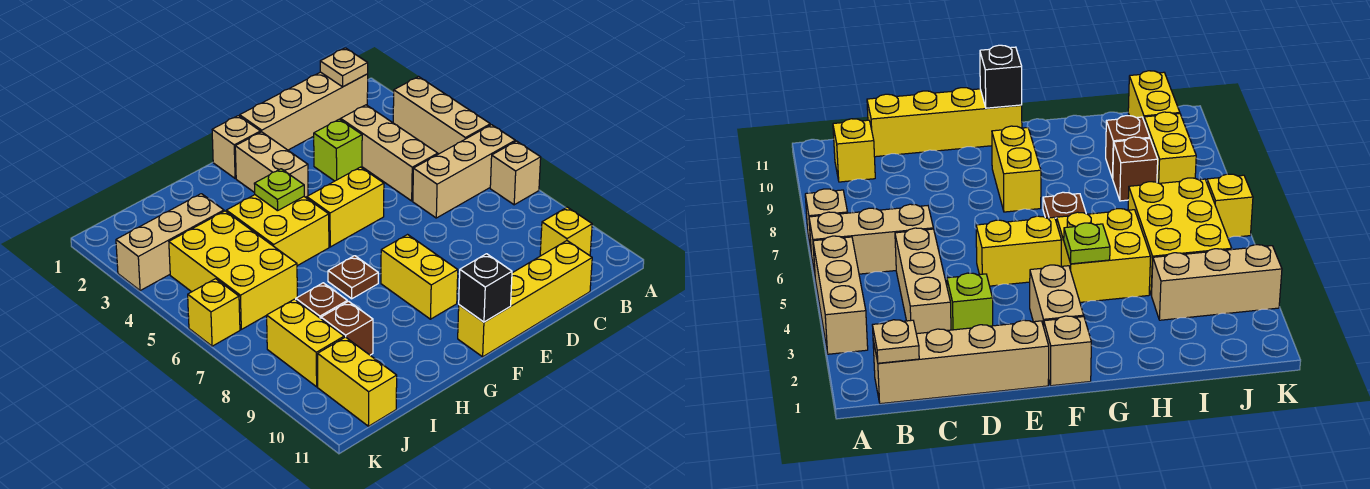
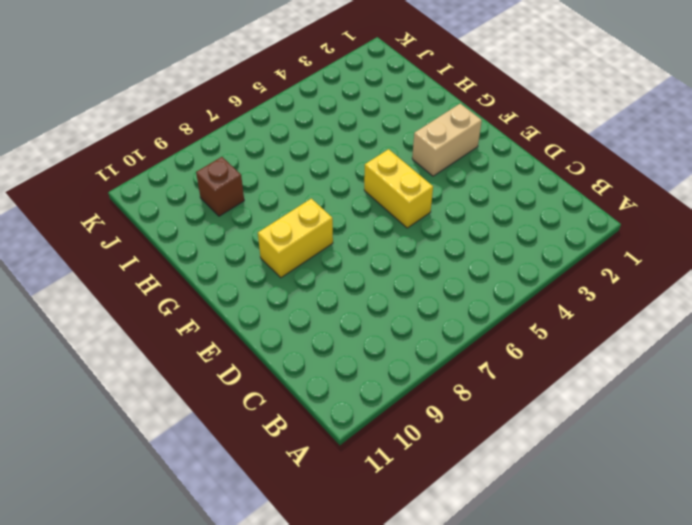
none -> tan 1x3 brick [393,77,490,154]
none -> tan 1x3 brick [413,125,515,218]
none -> tan 1x1 brick [490,141,541,205]

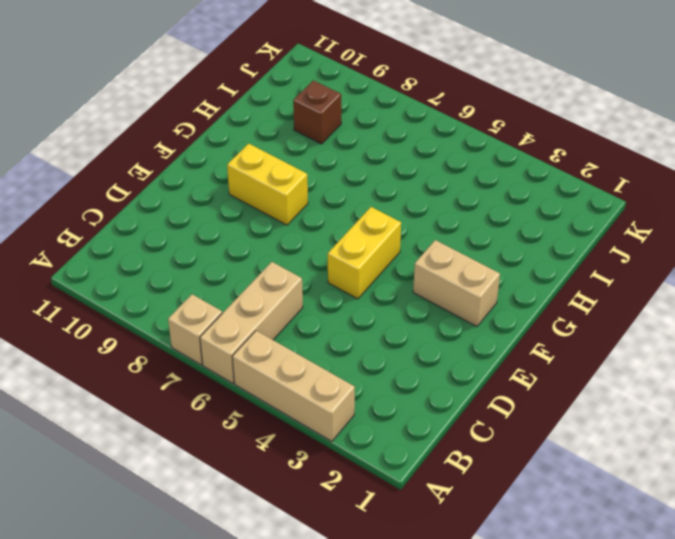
none -> tan 1x4 brick [240,72,368,150]
none -> yellow 1x1 brick [540,207,592,256]
none -> tan 1x3 brick [341,105,438,201]

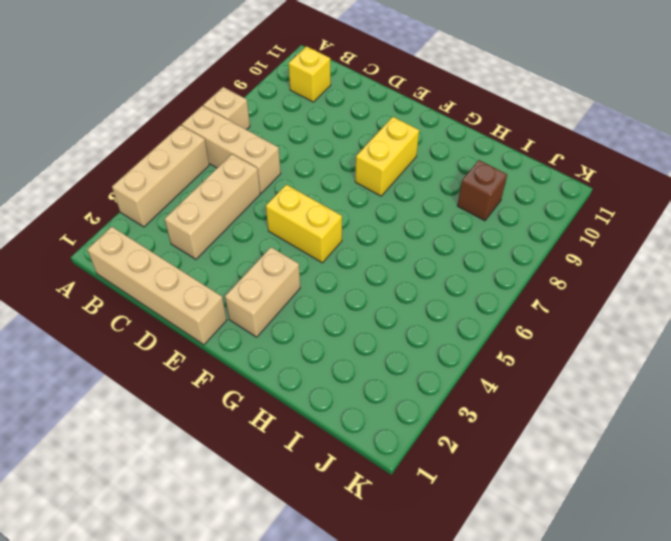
none -> yellow 1x4 brick [458,241,592,357]
none -> lime 1x1 brick [314,119,362,181]
none -> tan 1x1 brick [212,116,260,178]

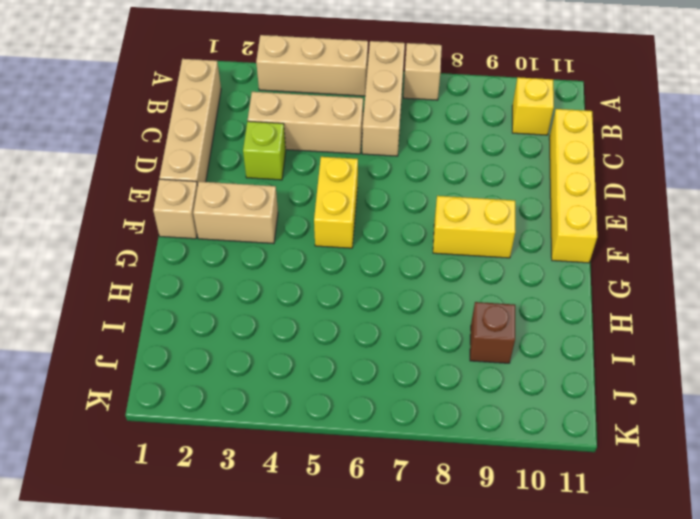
none -> yellow 2x2 brick [226,195,329,266]
none -> brown 1x1 plate [328,256,378,299]
none -> tan 1x3 brick [116,194,224,291]

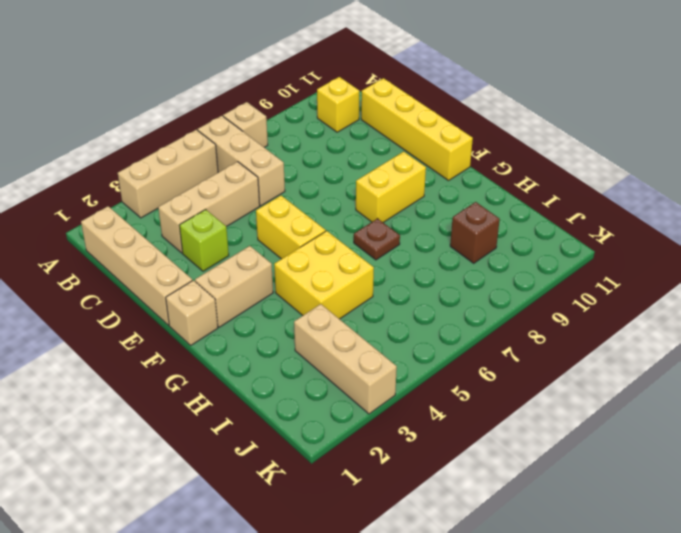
none -> yellow 2x3 brick [169,211,297,329]
none -> brown 1x1 brick [296,283,347,319]
none -> yellow 1x2 brick [267,299,344,387]

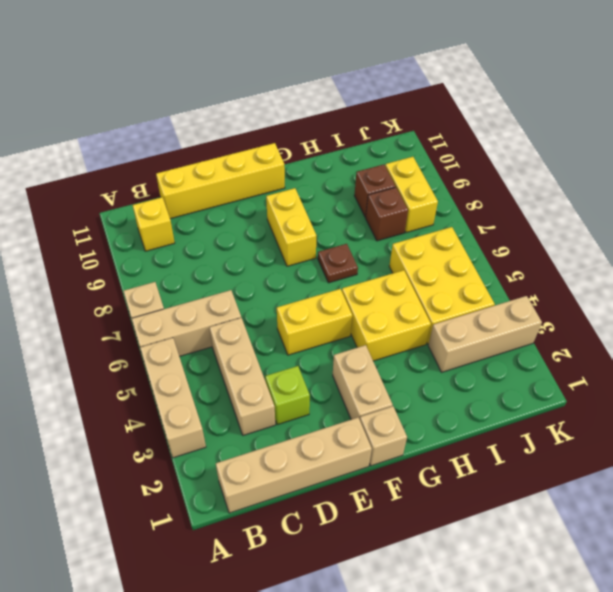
none -> yellow 1x2 brick [318,337,397,426]
none -> yellow 1x1 brick [188,279,240,346]
none -> tan 1x1 plate [320,48,368,87]

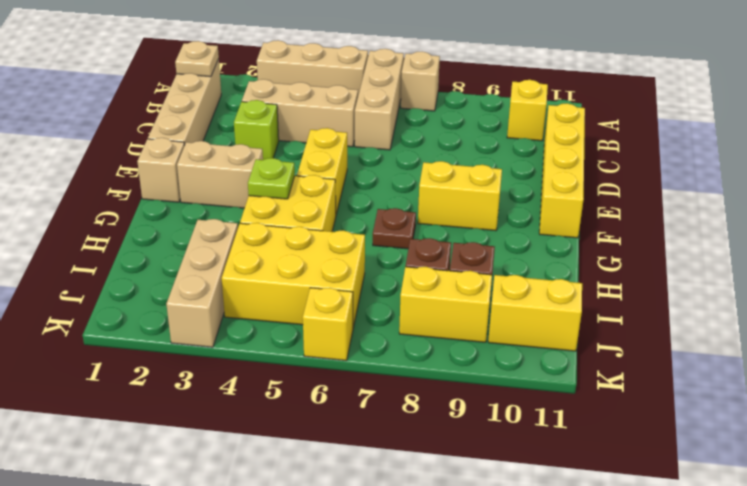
none -> black 1x1 brick [459,254,512,322]

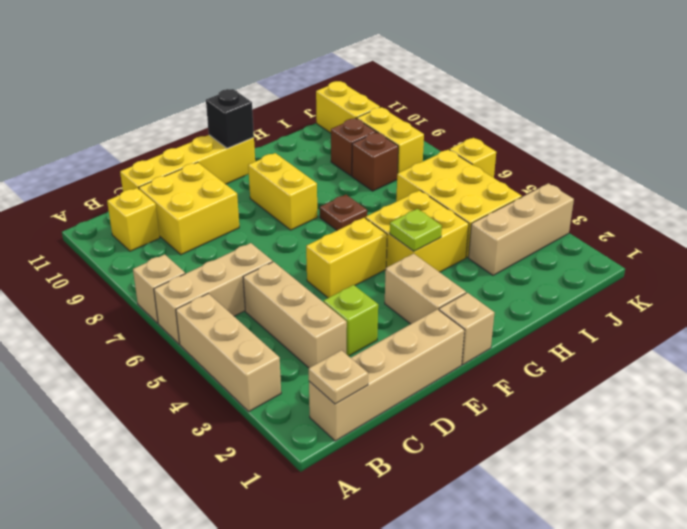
yellow 2x2 brick [139,162,239,255] -> none

